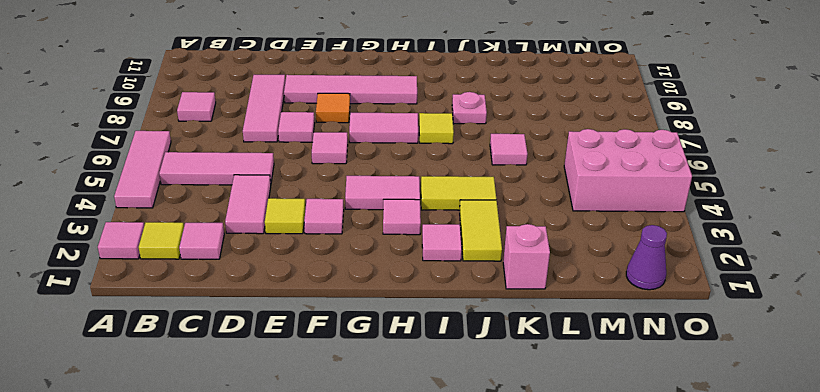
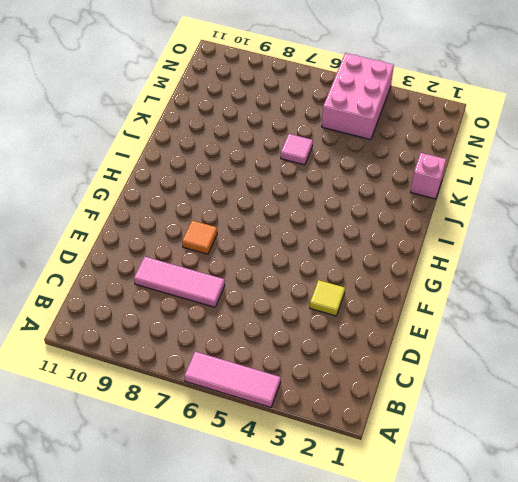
none -> pink 1x1 tile [98,222,144,259]
none -> yellow 1x1 tile [139,222,184,259]
none -> pink 1x3 tile [159,152,274,185]

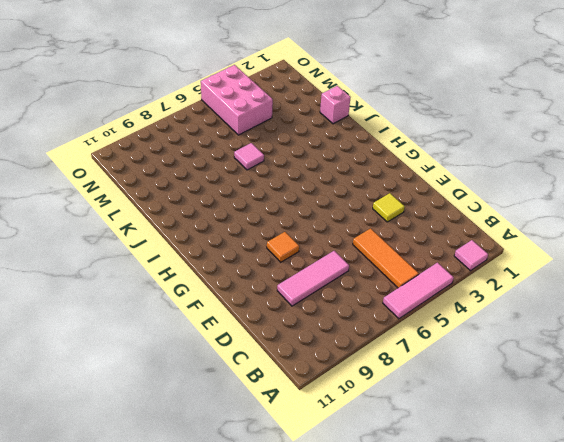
orange 1x3 tile [353,229,419,288] -> pink 1x3 tile [159,152,274,185]
none -> yellow 1x1 tile [139,222,184,259]
none -> pink 1x1 tile [177,92,216,121]
none -> pink 1x1 tile [179,223,224,259]

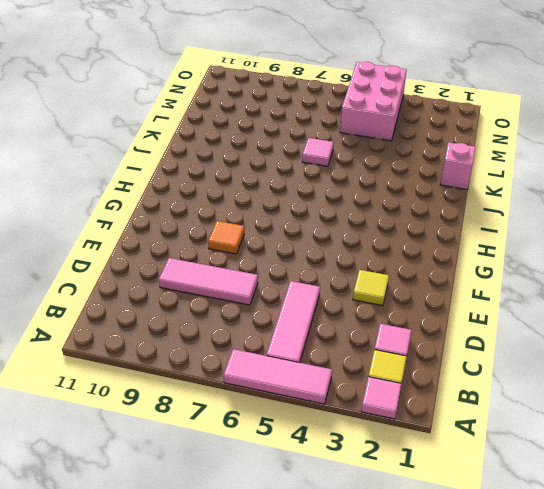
none -> pink 1x1 tile [177,92,216,121]
none -> pink 1x2 tile [225,175,271,234]
none -> pink 1x1 tile [278,112,315,142]

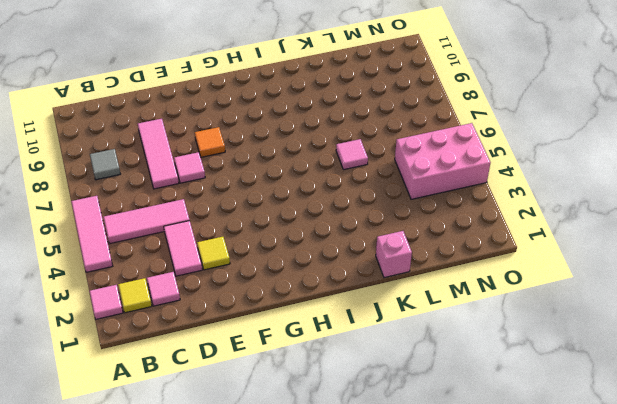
grey 1x1 tile [90,149,120,180] -> pink 1x1 tile [177,92,216,121]
none -> pink 1x4 tile [284,75,417,104]
none -> pink 1x1 tile [304,199,344,234]
none -> pink 1x1 tile [312,132,348,164]

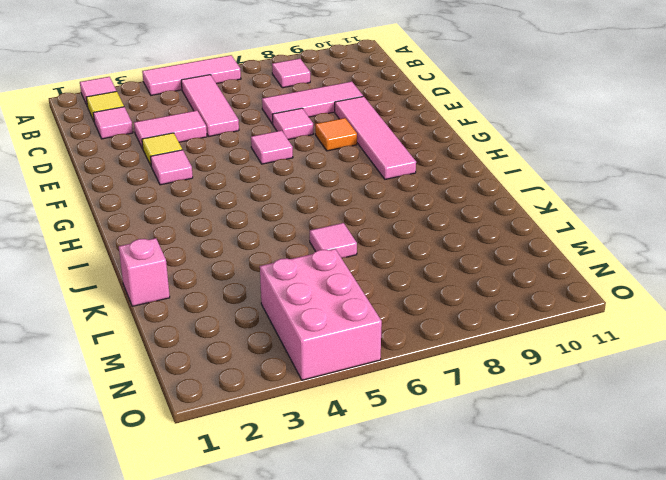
none -> pink 1x2 tile [345,176,420,210]
none -> pink 1x2 tile [349,113,418,143]
none -> pink 1x1 tile [383,199,421,235]

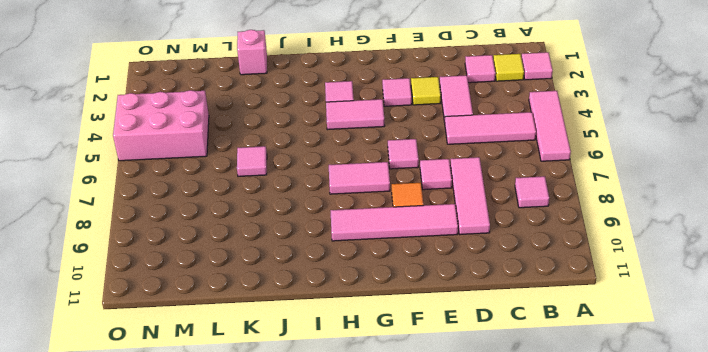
none -> pink 1x1 tile [422,224,462,261]
none -> yellow 1x2 tile [421,176,496,210]
none -> yellow 1x1 tile [419,113,454,144]

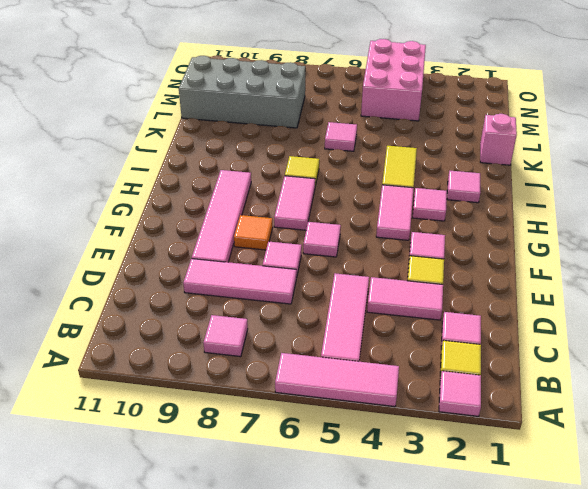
grey 2x4 brick [179,56,305,128] -> none
none -> yellow 1x2 tile [460,200,502,261]
none -> pink 1x1 plate [452,92,487,124]
none -> purple 1x1 cone [626,225,667,290]

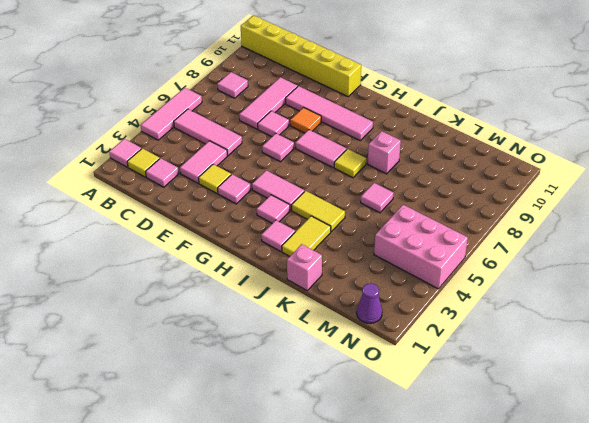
yellow 1x6 brick [241,15,361,96] -> none
pink 1x1 brick [368,131,401,174] -> pink 1x1 plate [452,92,487,124]

